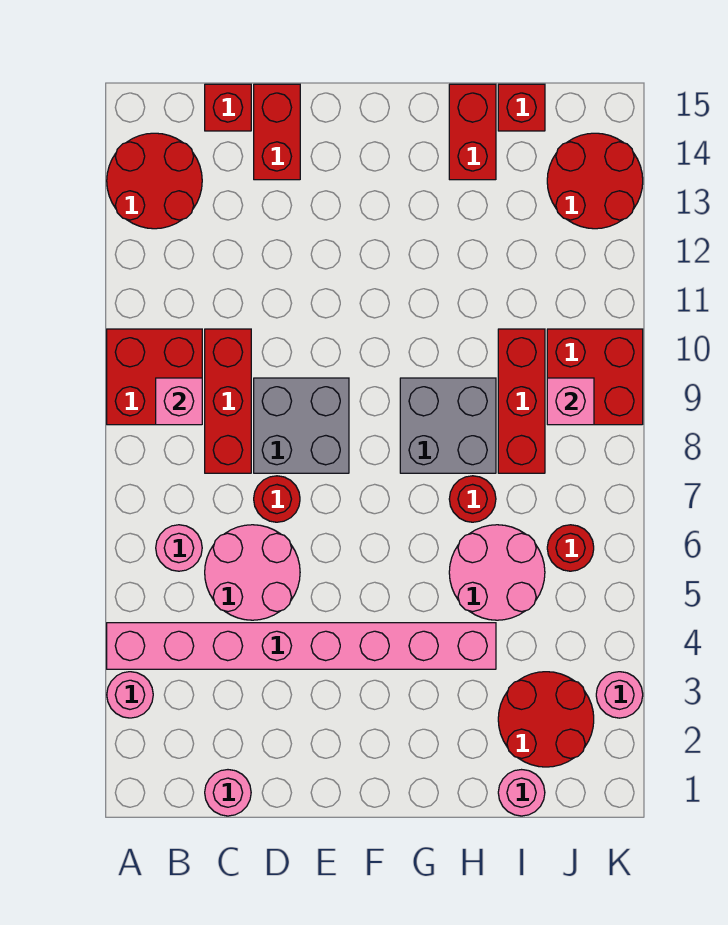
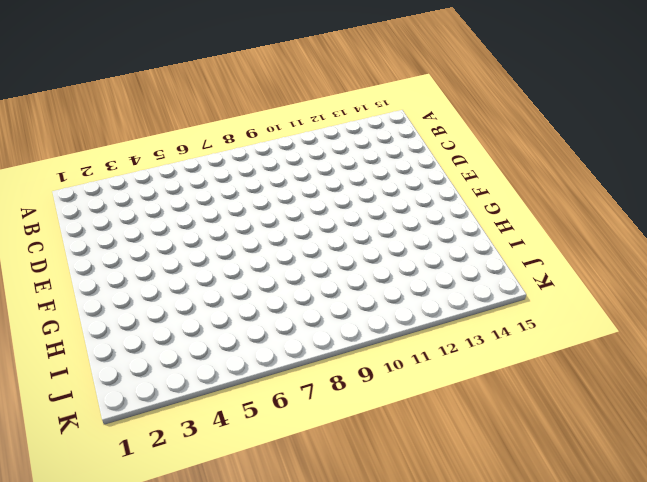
none -> pink 1x1 round brick [107,672,153,718]
none -> pink 1x8 brick [107,623,496,669]
none -> red 2x2 brick [107,329,202,425]

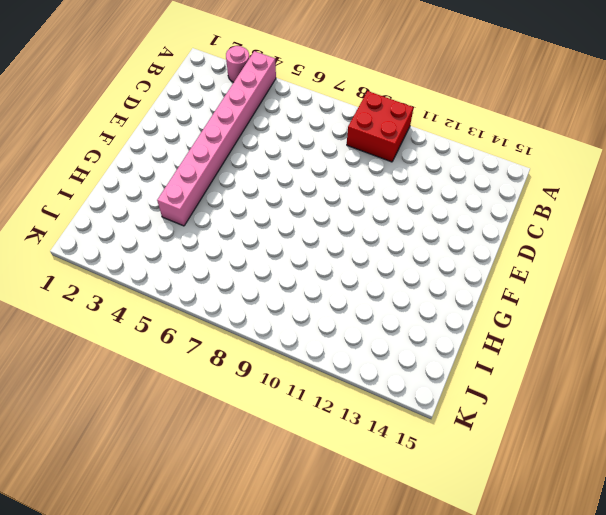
none -> red 2x2 round brick [107,133,202,229]
none -> pink 1x1 round brick [156,525,202,571]
none -> pink 1x1 round brick [205,770,251,816]

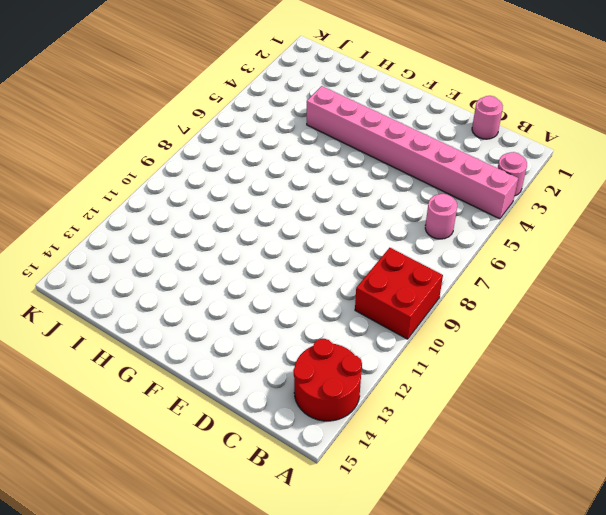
none -> pink 2x2 round brick [205,525,300,620]
none -> red 1x3 brick [205,329,251,473]
none -> red 1x1 brick [205,84,251,131]

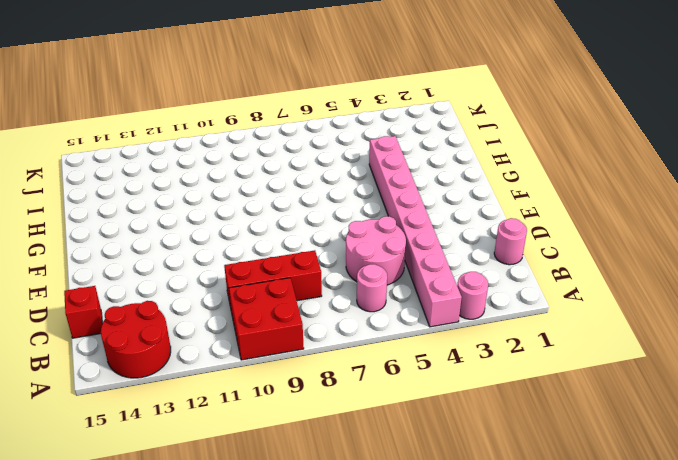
none -> red 1x1 round brick [254,476,300,522]
none -> grey 2x2 brick [254,378,349,473]
none -> red 1x2 brick [254,84,300,180]

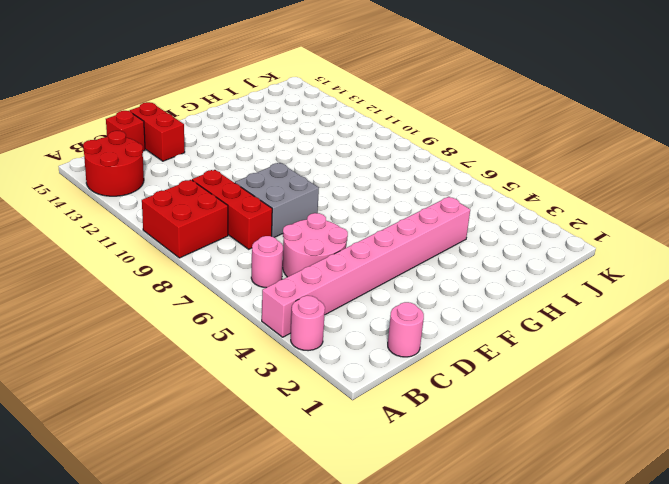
none -> red 1x1 round brick [254,476,300,522]
none -> grey 2x2 brick [400,378,496,473]
none -> pink 2x2 round brick [449,525,545,620]

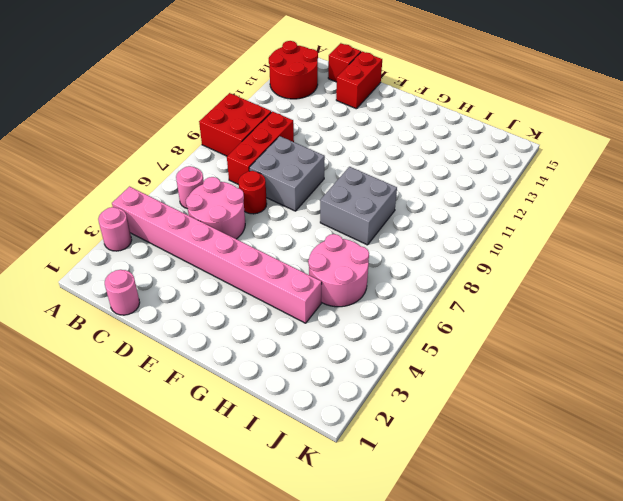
none -> red 1x1 round brick [449,476,496,522]
none -> red 1x2 brick [449,84,496,180]
none -> pink 1x1 round brick [498,770,545,816]

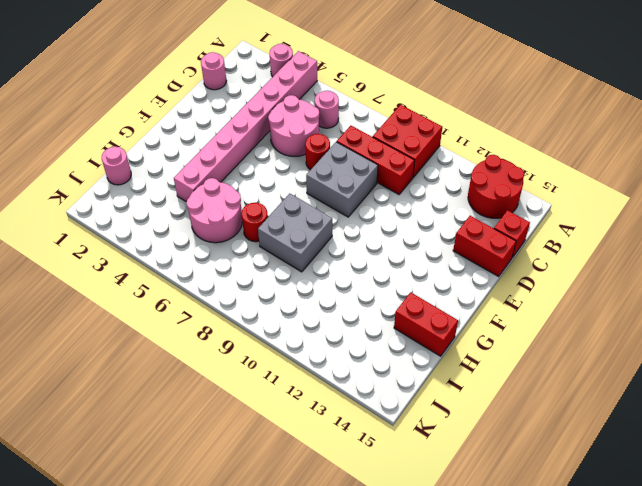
none -> red 2x2 round brick [498,672,594,767]
none -> red 1x3 brick [498,329,545,473]
none -> red 1x1 brick [498,84,545,131]

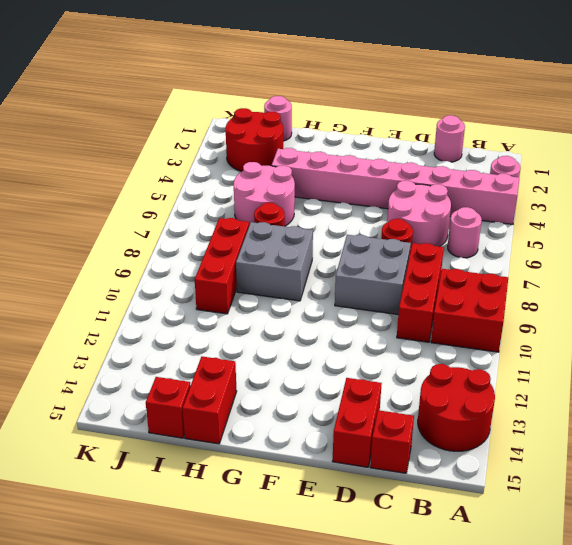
none -> red 1x1 round brick [547,525,594,571]
none -> red 2x2 brick [547,329,643,425]
none -> red 2x2 round brick [547,133,643,229]

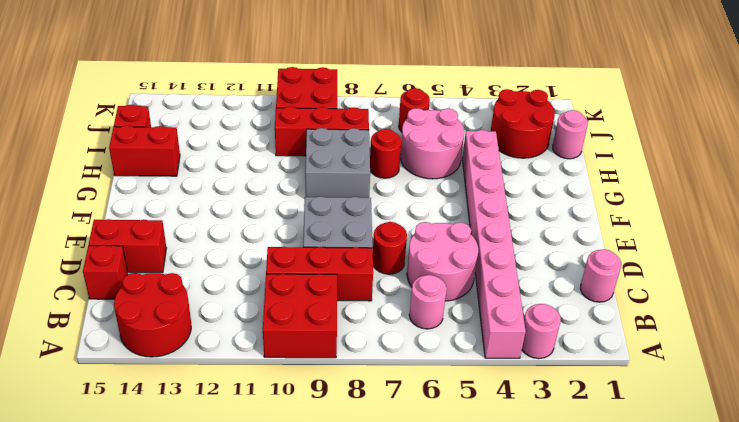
none -> red 2x2 round brick [547,133,643,229]
none -> pink 1x1 round brick [596,672,643,718]
none -> pink 1x1 brick [156,378,202,425]

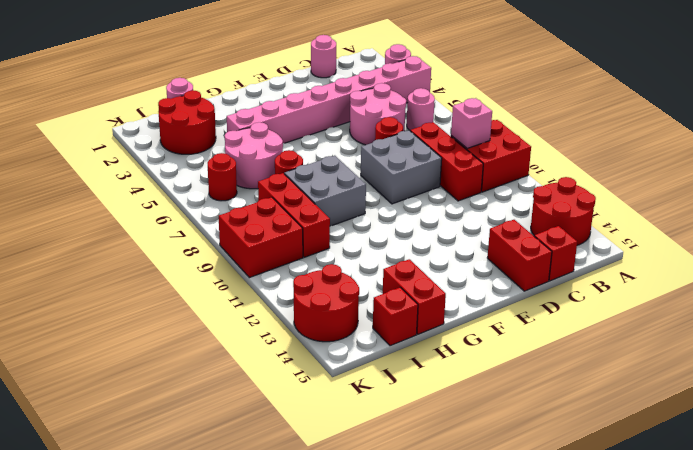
none -> pink 1x1 round brick [596,672,643,718]
none -> pink 1x1 brick [547,378,594,425]

